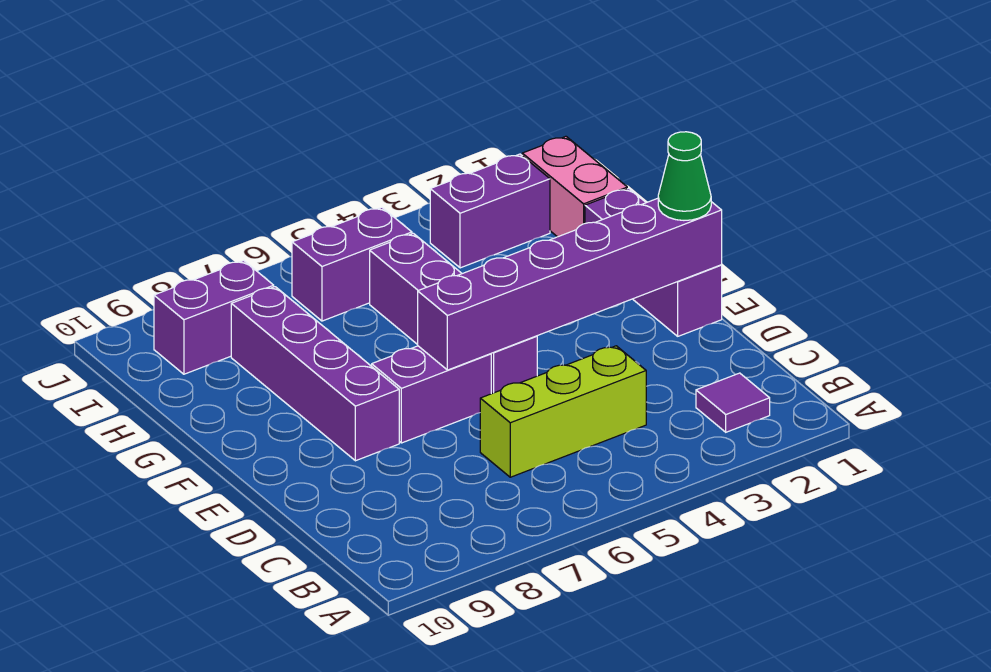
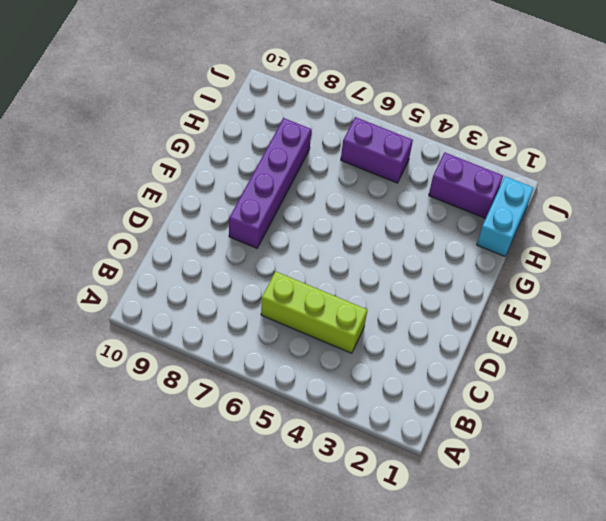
cyan 1x2 brick [477,176,533,256] -> pink 1x2 brick [522,136,627,237]
none -> purple 1x1 tile [696,373,770,432]
none -> purple 1x3 brick [585,188,722,336]
none -> purple 1x4 brick [370,233,537,394]

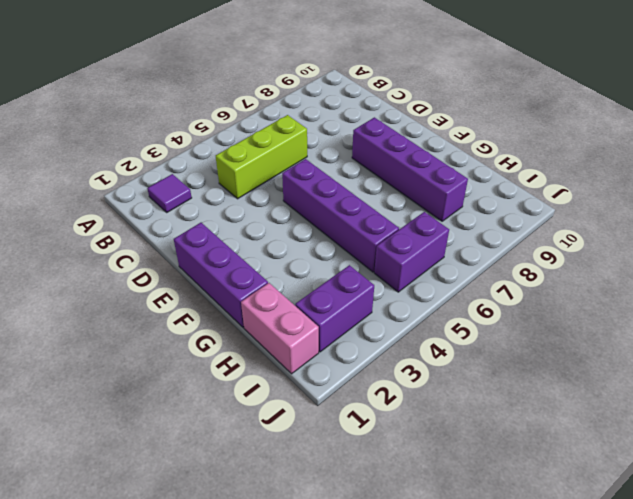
none -> purple 1x2 brick [372,346,491,443]
none -> purple 1x2 brick [154,261,274,374]
none -> purple 1x6 brick [418,198,722,370]

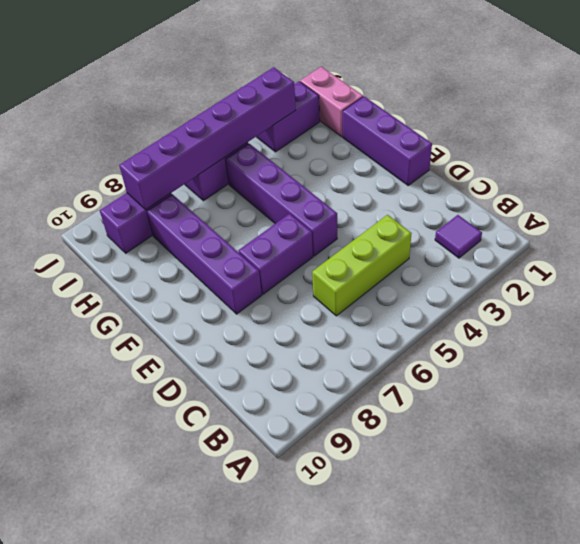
purple 1x6 brick [119,67,296,209] -> purple 1x6 brick moved to [418,198,722,370]
none -> green 1x1 cone [658,132,711,220]

